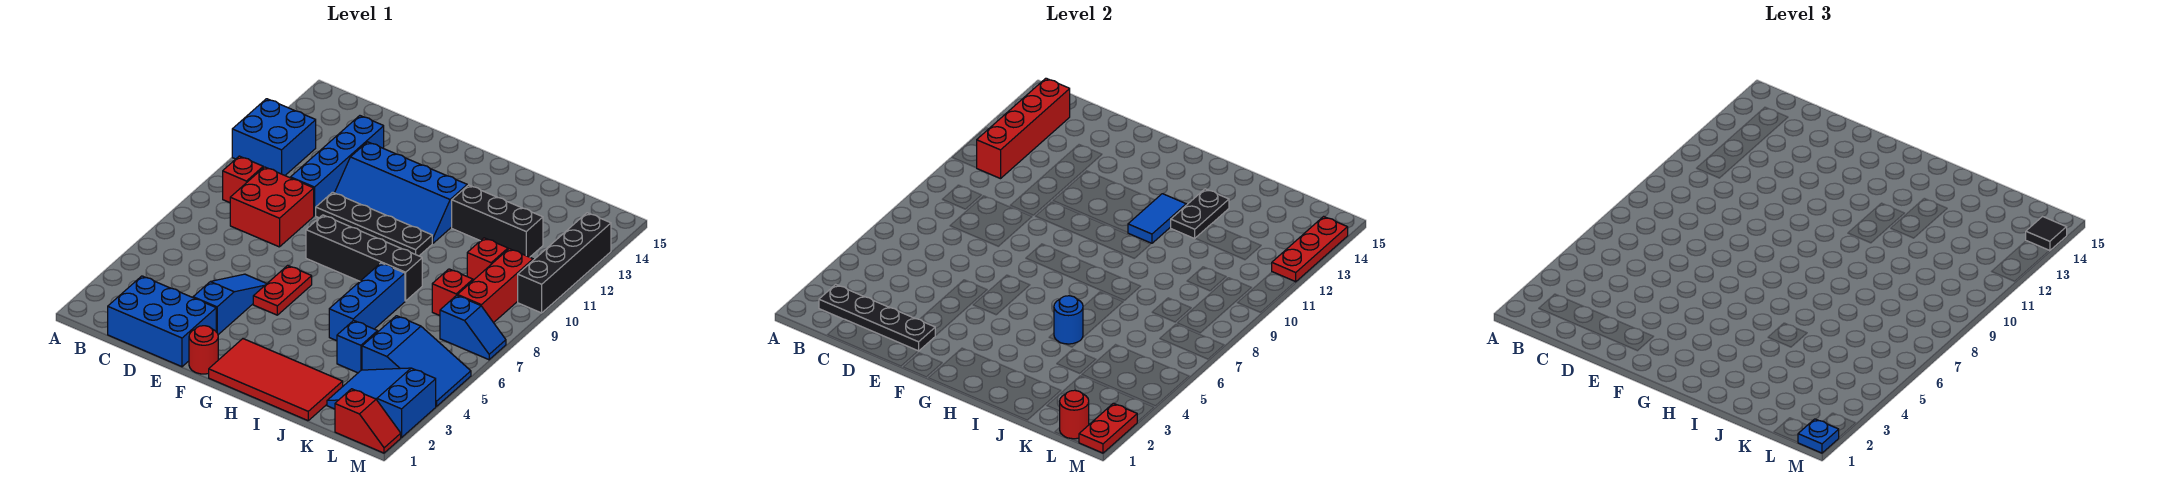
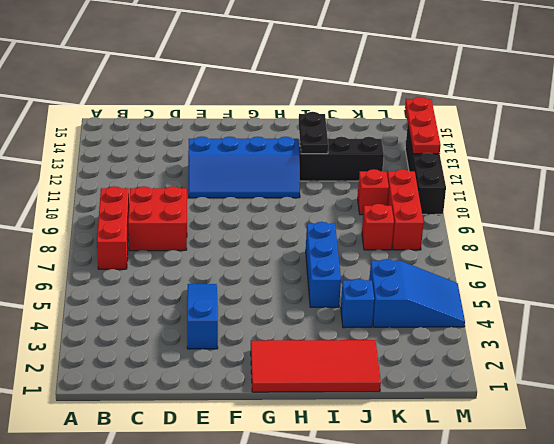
red 1x3 brick [97,186,129,269] -> red 1x1 brick [223,156,263,203]
none -> blue 2x2 brick [232,99,316,175]
none -> blue 2x3 brick [108,276,216,367]
none -> blue 1x4 brick [291,116,384,216]
none -> black 1x4 plate [316,192,432,256]

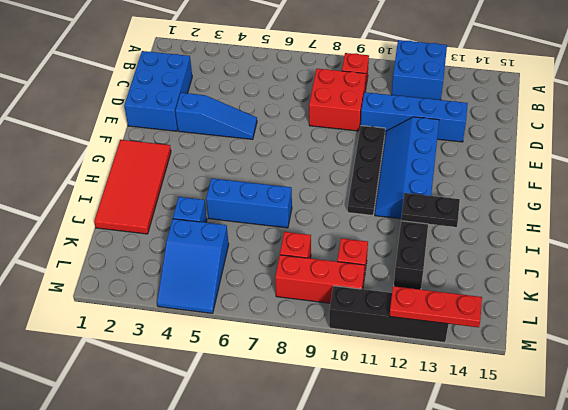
none -> red 1x1 round brick [189,326,218,374]
none -> red 1x2 plate [253,265,312,315]
none -> black 1x4 brick [306,215,422,301]
none -> blue 2x3 slope [327,368,436,438]

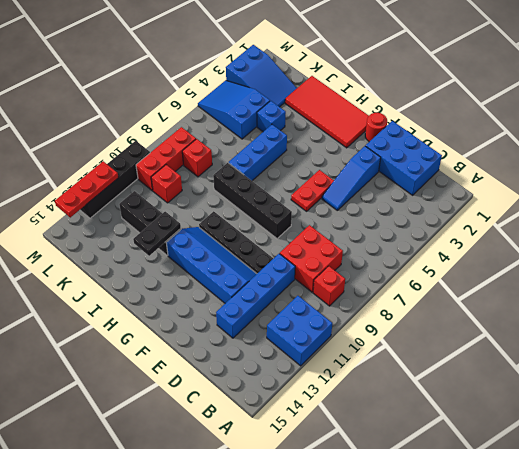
none -> red 1x2 slope [335,389,401,453]
none -> blue 1x2 slope [440,295,506,360]
none -> black 1x4 plate [819,284,935,351]
none -> red 1x4 brick [977,78,1070,179]

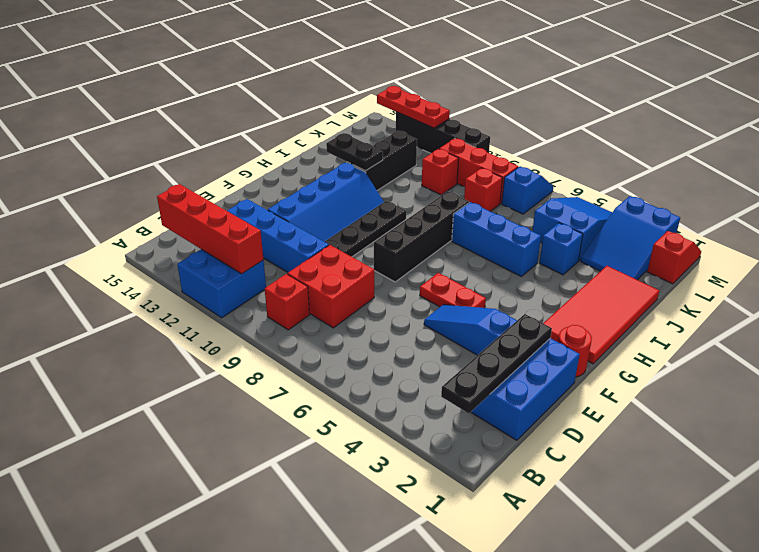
none -> blue 1x2 tile [1128,194,1186,243]
none -> blue 1x1 round brick [1054,296,1083,344]
none -> red 1x1 round brick [1060,390,1089,439]
none -> red 1x2 plate [1079,403,1137,453]

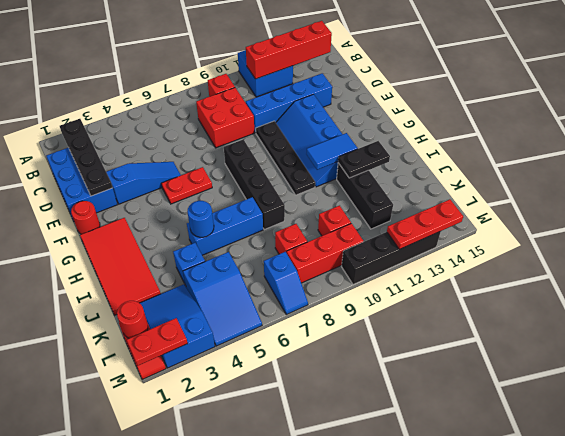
none -> blue 1x1 plate [1798,419,1839,453]
none -> black 1x1 tile [2026,217,2067,251]

